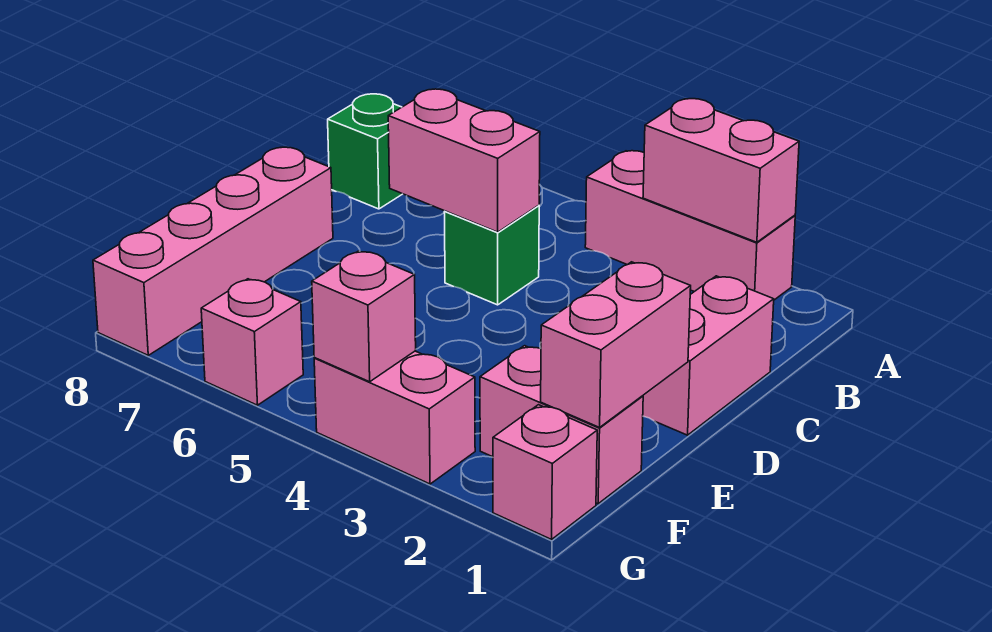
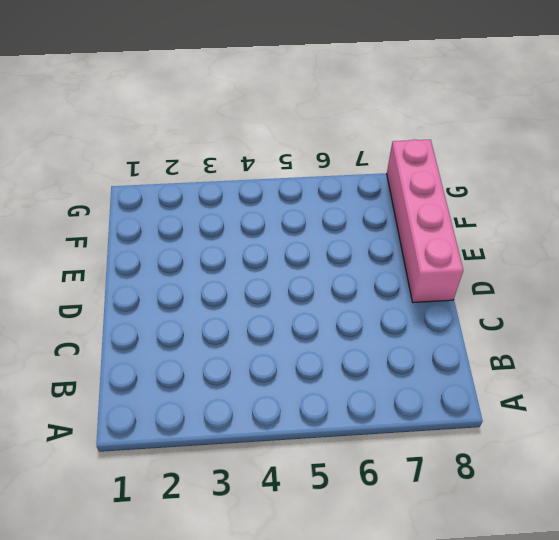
none -> pink 1x3 brick [585,151,795,300]
none -> green 1x1 brick [328,94,402,209]
none -> pink 1x2 brick [643,276,774,435]

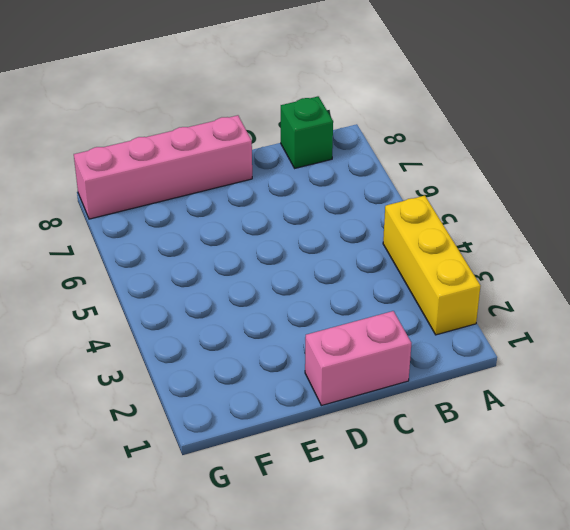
yellow 1x3 brick [383,196,480,335] -> pink 1x3 brick [585,151,795,300]
none -> green 1x1 brick [444,205,539,305]
none -> pink 1x2 brick [480,346,643,504]
none -> pink 1x1 brick [493,405,597,539]

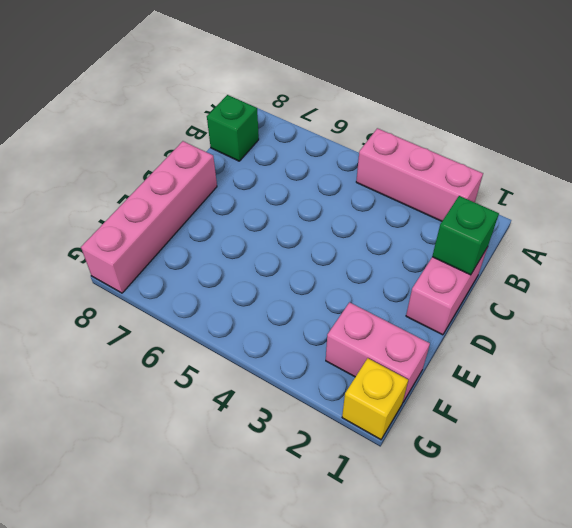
green 1x1 brick [432,196,499,275] -> green 1x1 brick moved to [444,205,539,305]
yellow 1x1 brick [342,358,408,440] -> pink 1x1 brick [493,405,597,539]
none -> pink 1x2 brick [314,351,475,484]
none -> pink 1x1 brick [201,279,303,405]
none -> pink 1x2 brick [643,99,799,242]

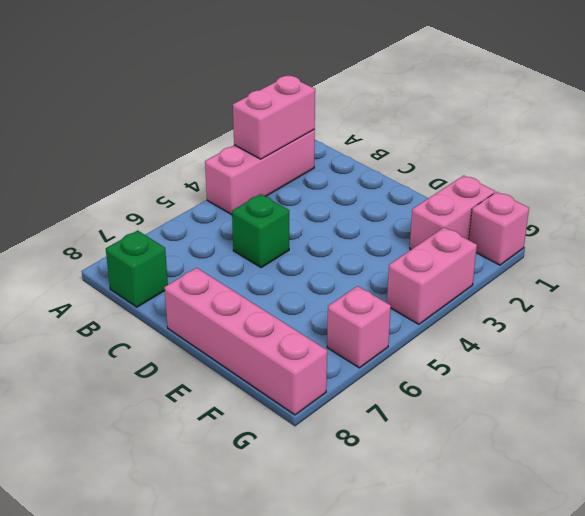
none -> pink 1x2 brick [643,276,774,435]
none -> pink 1x2 brick [388,89,540,232]
none -> pink 1x2 brick [541,262,691,427]

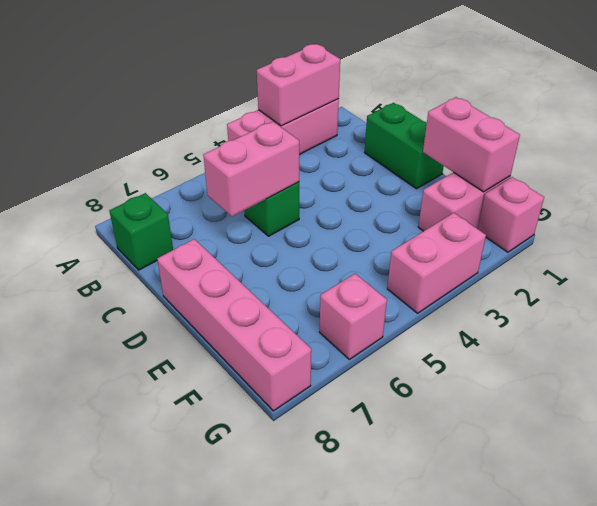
green 1x2 brick [365,103,444,189] -> pink 1x2 brick [643,276,774,435]
none -> pink 1x1 brick [312,251,416,382]

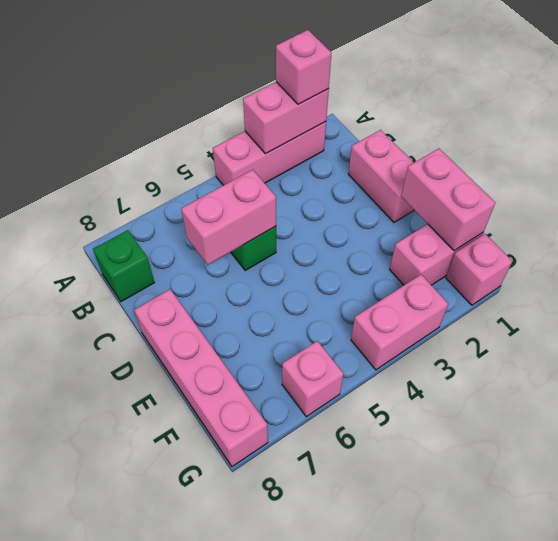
pink 1x1 brick [276,30,331,104] -> pink 1x1 brick moved to [312,251,416,382]

